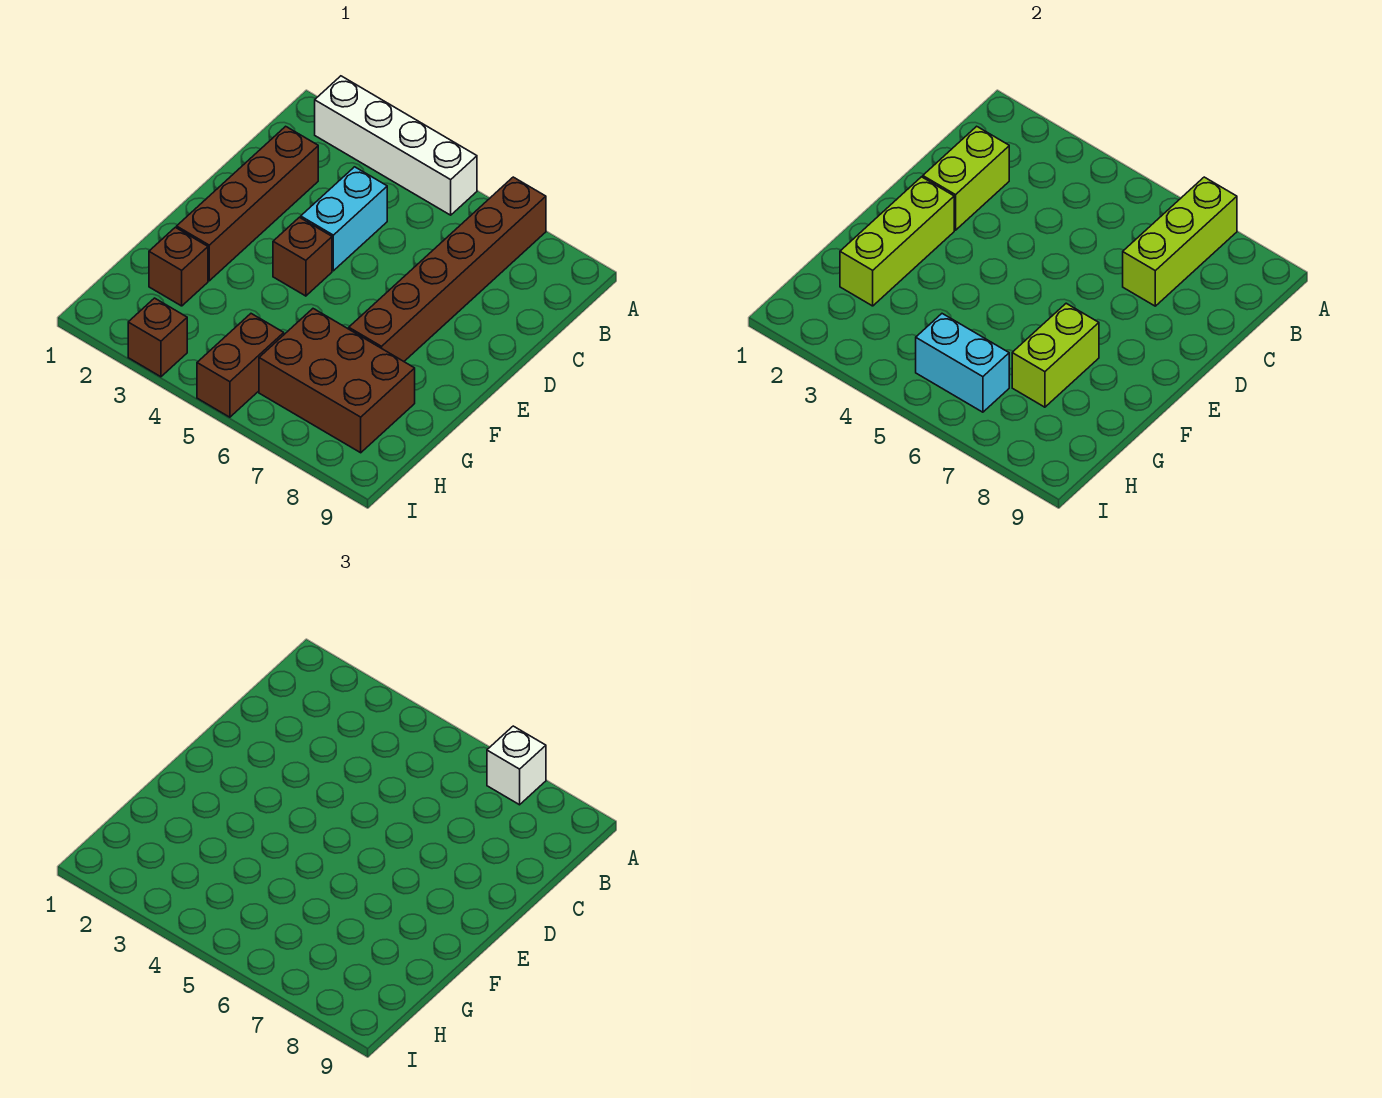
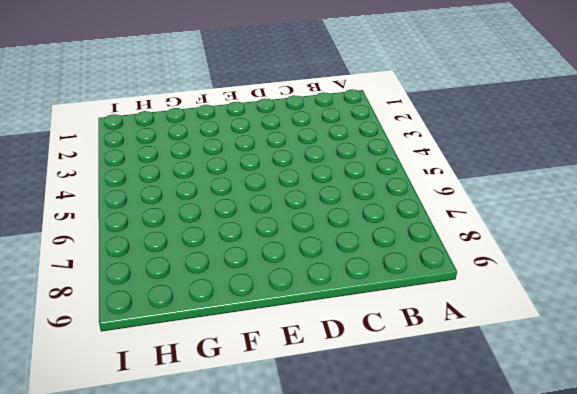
none -> white 1x4 brick [315,76,477,215]
none -> brown 1x6 brick [349,177,546,361]
none -> brown 1x4 brick [177,126,318,281]

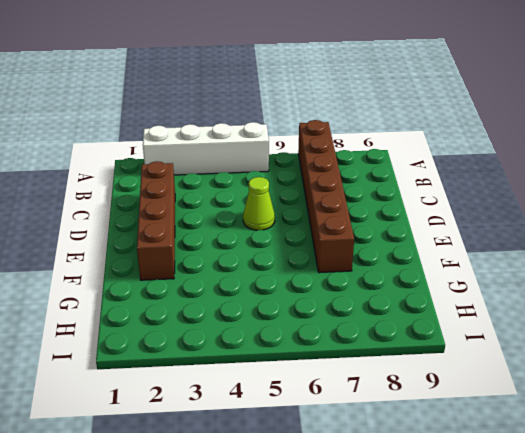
lime 1x1 cone [243,177,275,230] -> none
none -> cyan 1x2 brick [301,167,387,271]
none -> brown 1x1 brick [273,217,332,296]
none -> brown 1x1 brick [149,227,208,306]

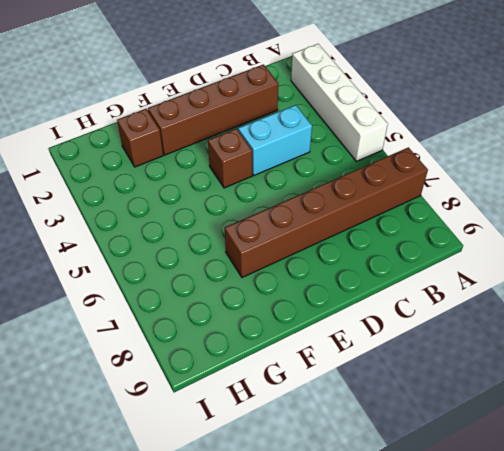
none -> brown 2x3 brick [259,309,415,453]
none -> brown 1x2 brick [197,314,284,417]
none -> brown 1x1 brick [128,298,187,377]

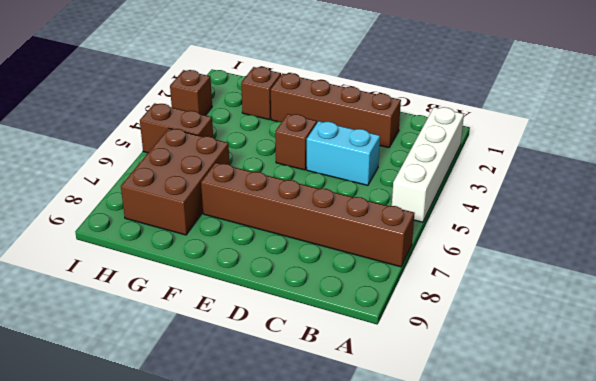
none -> lime 1x3 brick [1123,177,1237,306]
none -> lime 1x2 brick [923,126,1009,230]
none -> lime 1x3 brick [840,177,954,306]

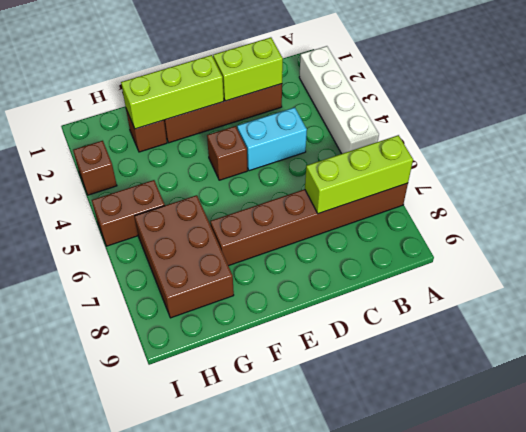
none -> lime 1x2 brick [1012,303,1099,407]
none -> cyan 1x2 brick [916,314,1009,412]
none -> white 1x1 brick [487,726,546,805]

